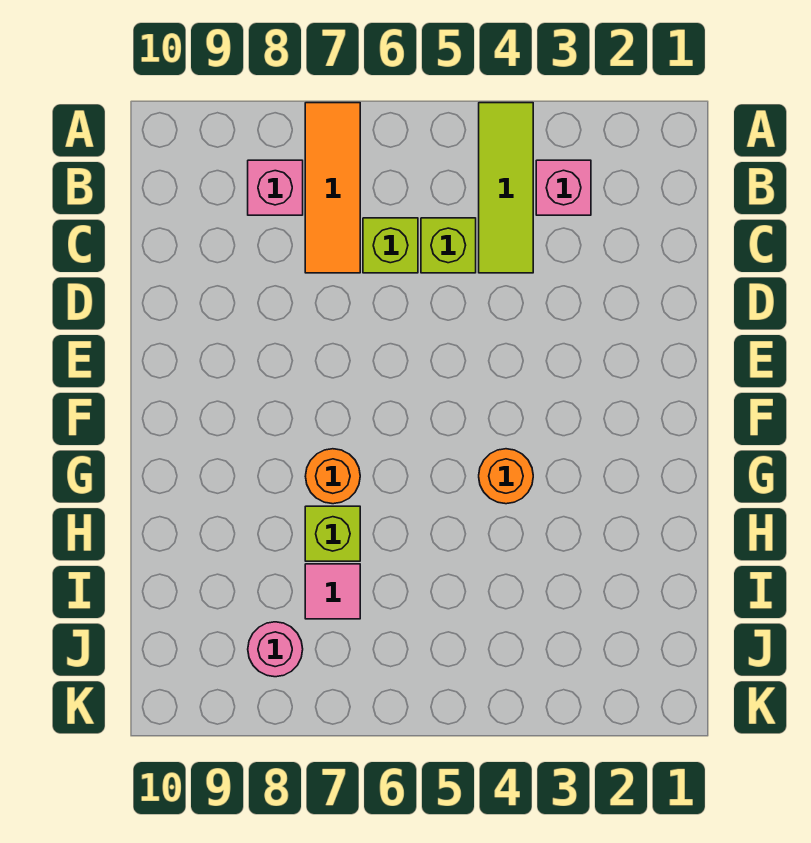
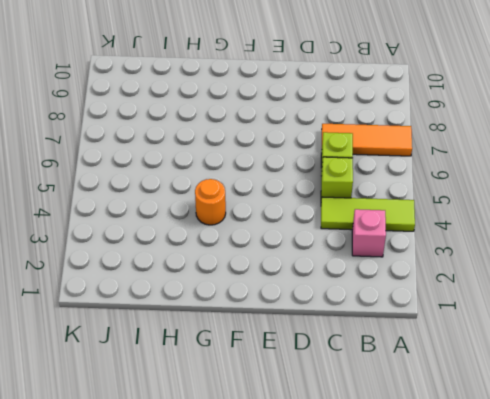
none -> pink 1x1 brick [248,160,303,215]
none -> orange 1x1 round brick [305,449,360,504]

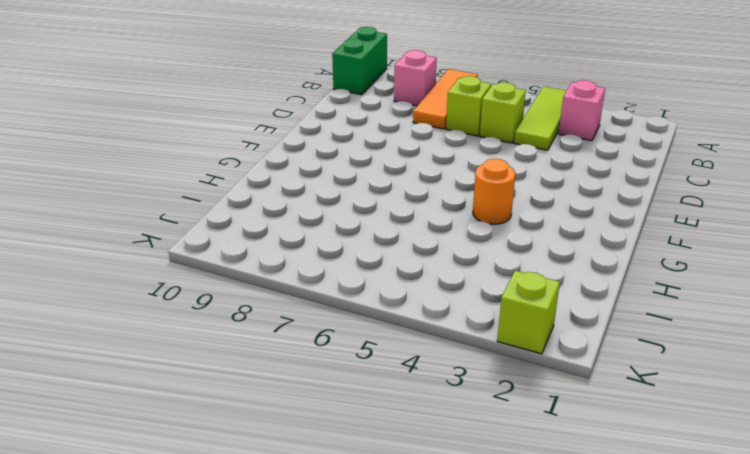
green 1x2 brick [332,27,387,95] -> none
lime 1x1 brick [497,271,560,354] -> lime 1x1 brick moved to [305,506,360,561]
none -> orange 1x1 round brick [305,449,360,504]
none -> pink 1x1 tile [305,564,360,619]

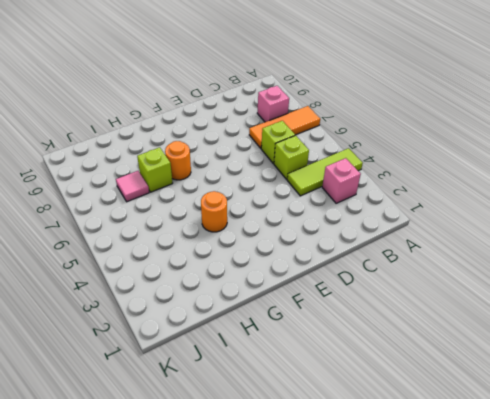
none -> pink 1x1 round brick [248,622,303,677]

